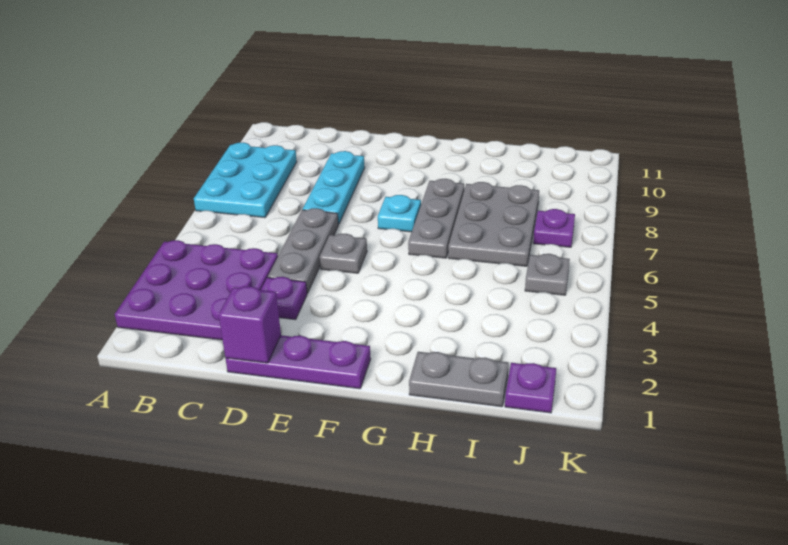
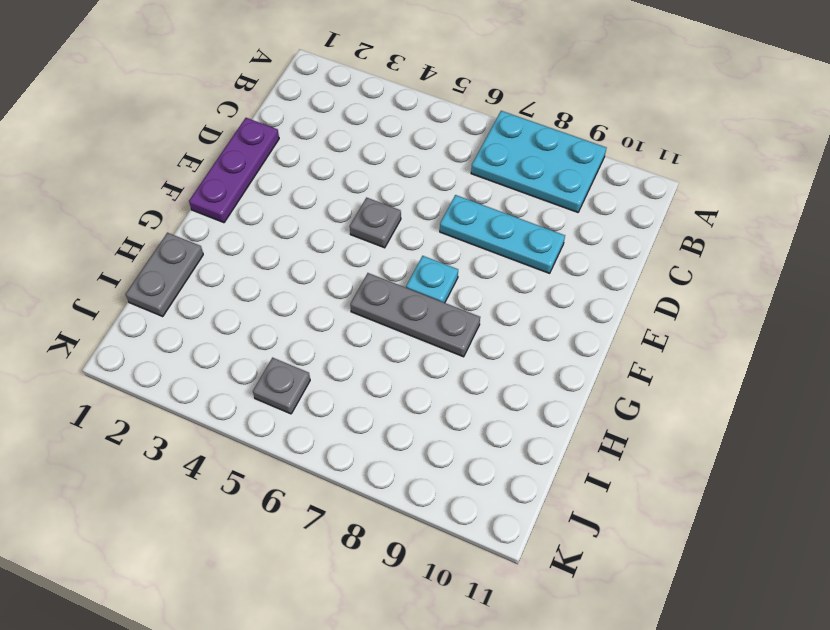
none -> purple 3x3 plate [115,240,278,340]
none -> purple 1x1 plate [261,277,307,320]
none -> grey 1x3 plate [268,208,338,294]

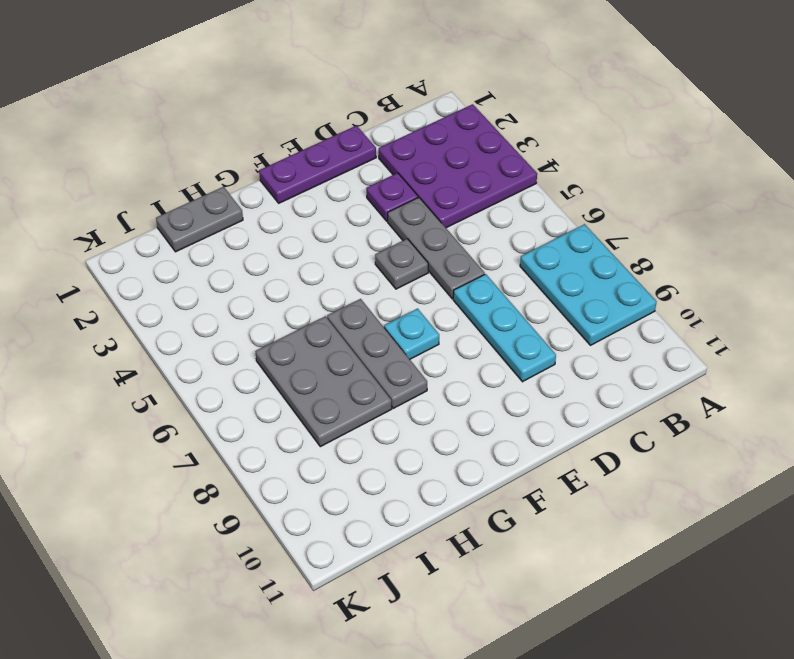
none -> purple 1x1 plate [505,363,556,413]
none -> grey 1x1 plate [525,254,570,295]
none -> purple 1x1 plate [533,209,575,247]

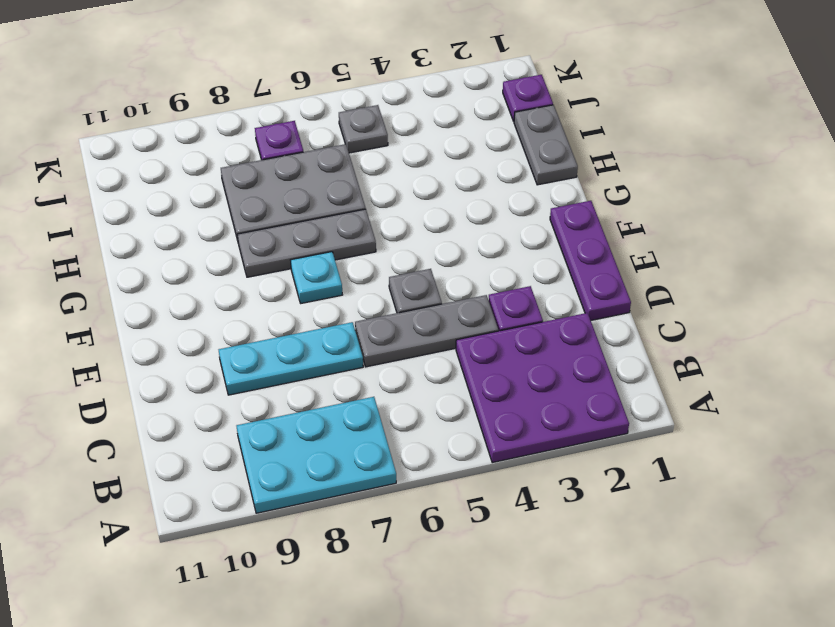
none -> purple 1x1 brick [219,286,281,363]

